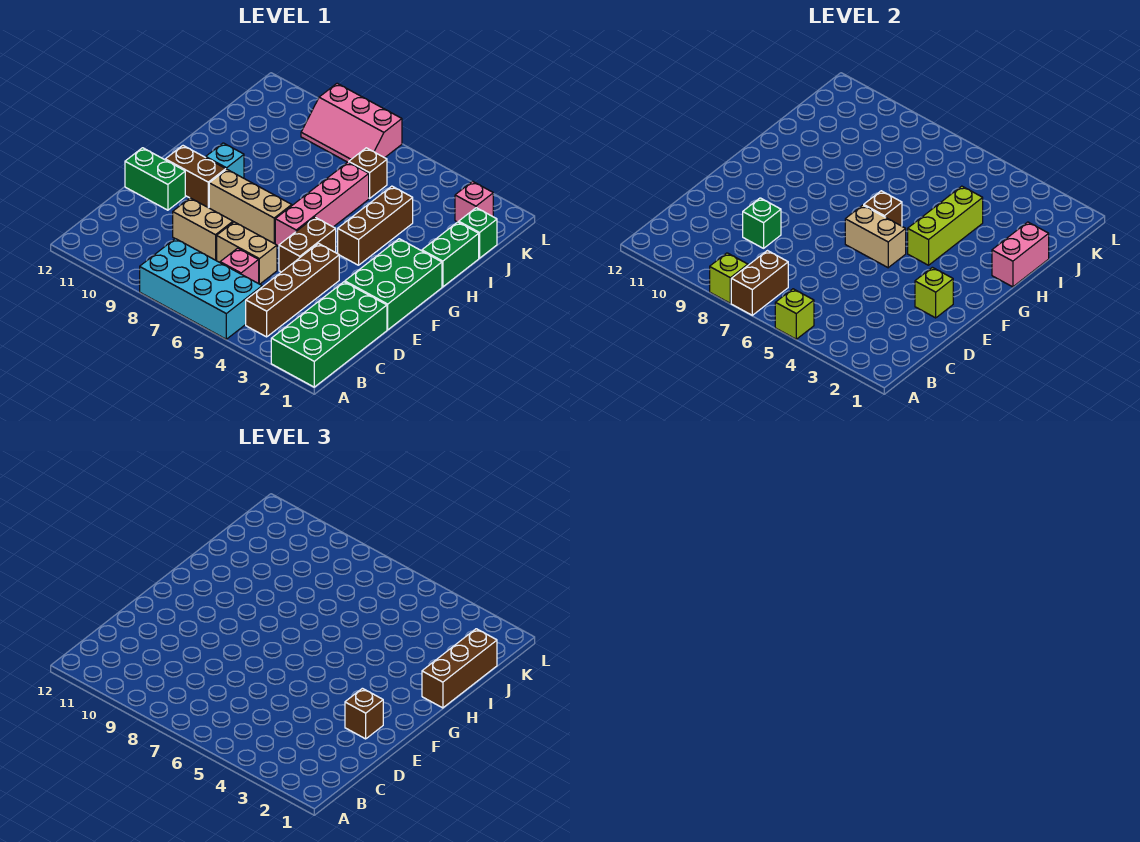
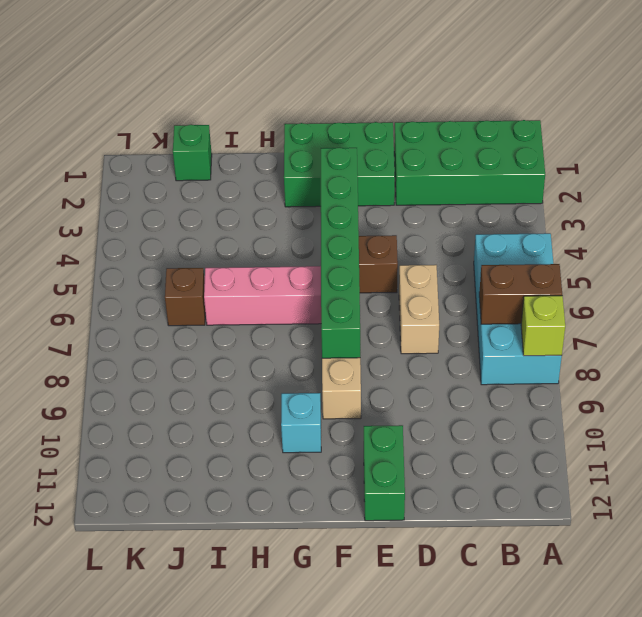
green 1x6 brick [321,148,360,358] -> tan 1x2 brick [845,205,906,268]
none -> brown 1x4 brick [246,243,339,337]
none -> pink 1x1 brick [220,248,259,284]
none -> tan 1x2 brick [173,198,233,260]
none -> brown 1x2 brick [165,146,226,208]

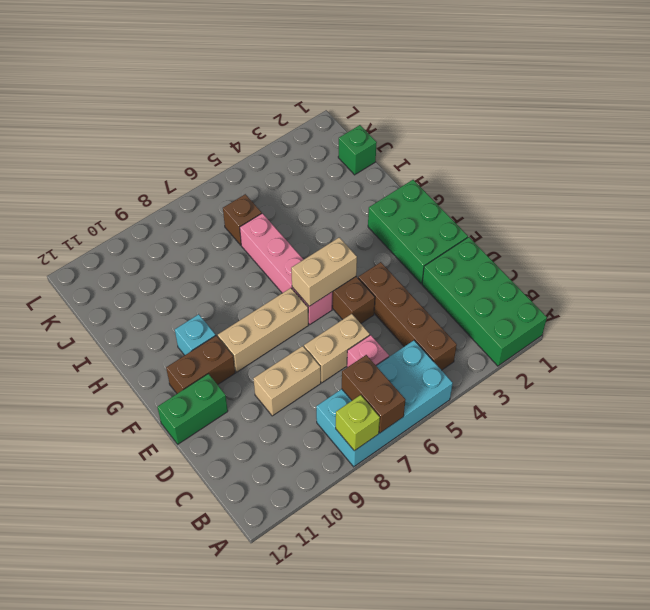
none -> brown 1x3 brick [338,186,413,265]
none -> green 1x2 brick [422,222,479,287]
none -> pink 1x1 brick [455,181,493,222]
none -> pink 2x3 slope [301,83,402,162]

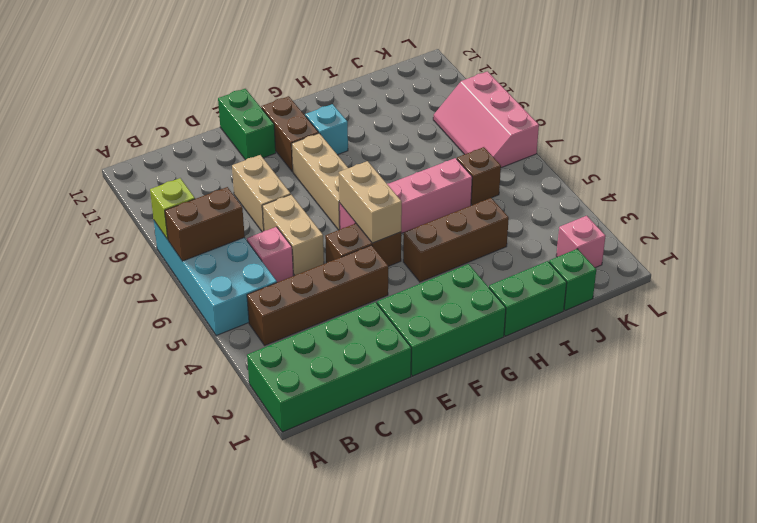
none -> lime 1x1 brick [775,289,814,339]
none -> green 1x1 brick [743,198,781,248]
none -> lime 1x1 brick [915,267,953,318]
none -> lime 1x3 brick [908,186,983,265]

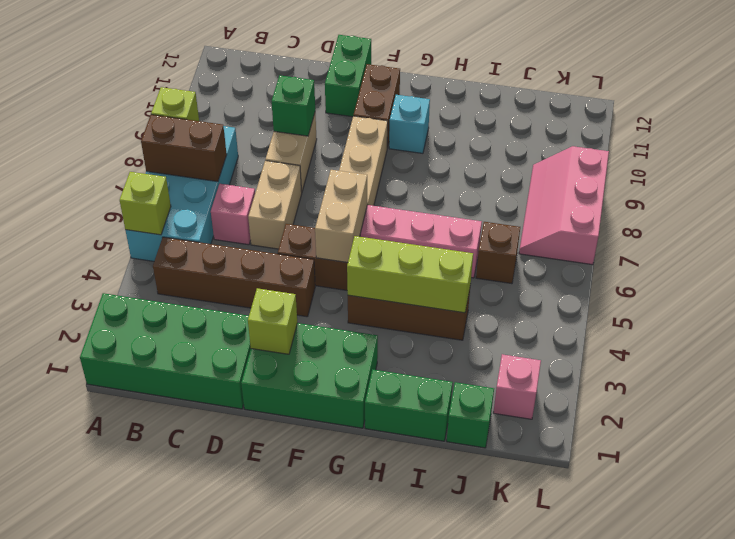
none -> brown 1x1 brick [864,191,902,226]
none -> pink 1x2 brick [992,222,1049,287]
none -> brown 1x1 brick [345,688,383,739]
none -> brown 1x3 brick [422,629,497,708]

